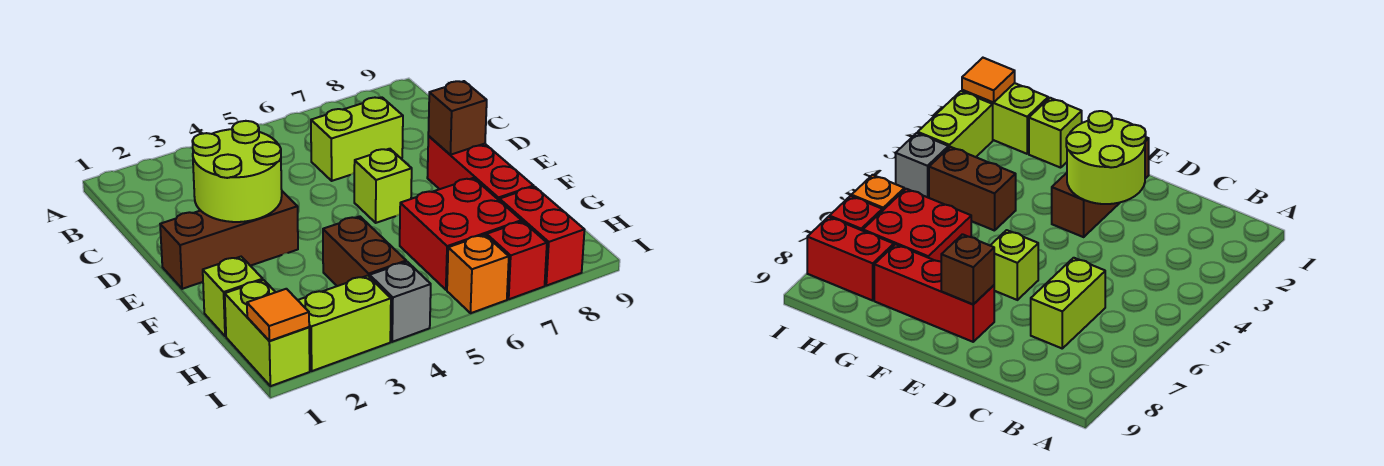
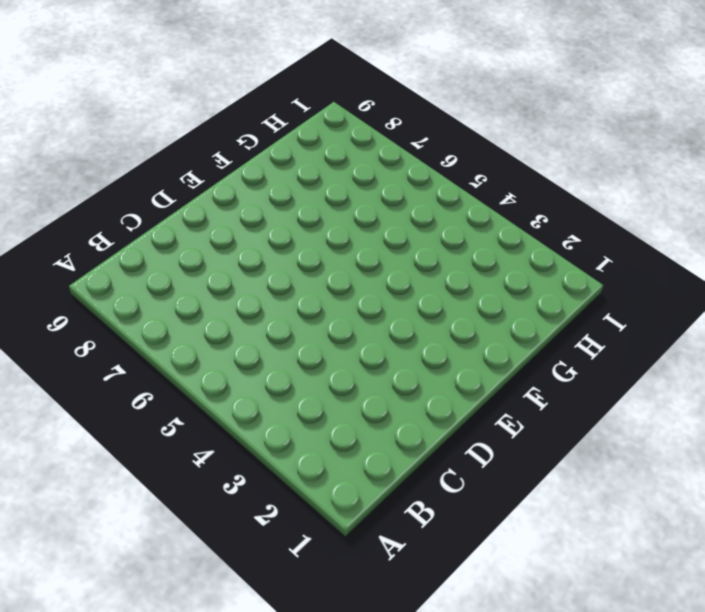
none -> lime 1x2 brick [311,97,403,181]
none -> brown 1x3 brick [160,191,298,289]
none -> lime 1x1 brick [354,149,412,223]

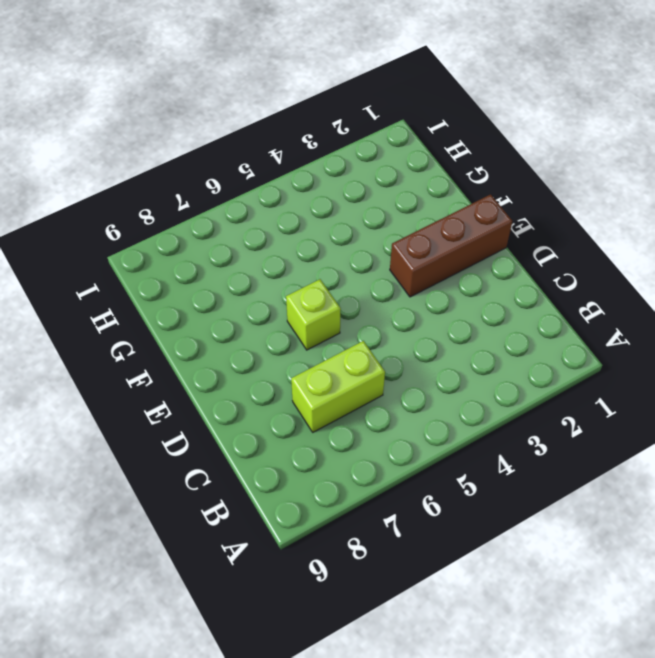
none -> red 1x3 brick [427,136,534,201]
none -> lime 1x1 brick [203,257,263,336]
none -> brown 1x2 brick [323,216,406,286]

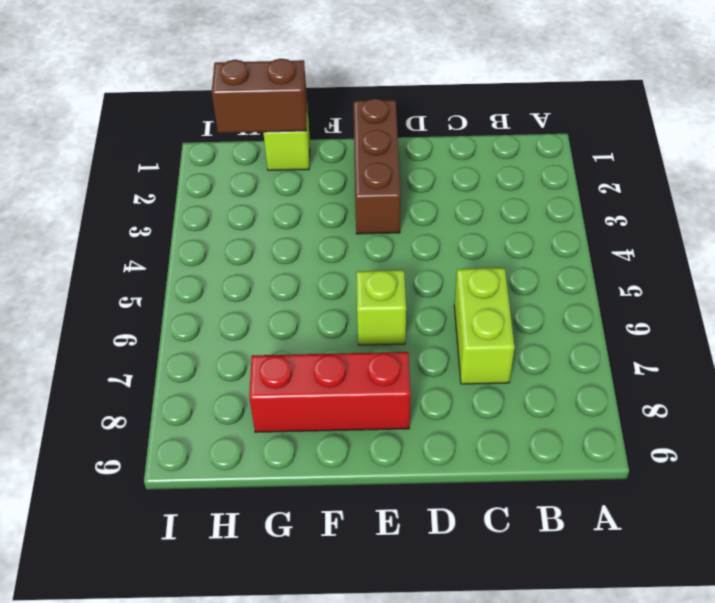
brown 1x2 brick [212,59,307,133] -> brown 1x2 brick moved to [323,216,406,286]
none -> red 2x2 brick [400,178,521,290]
none -> lime 1x2 brick [225,280,310,386]
none -> red 1x2 brick [500,187,585,286]

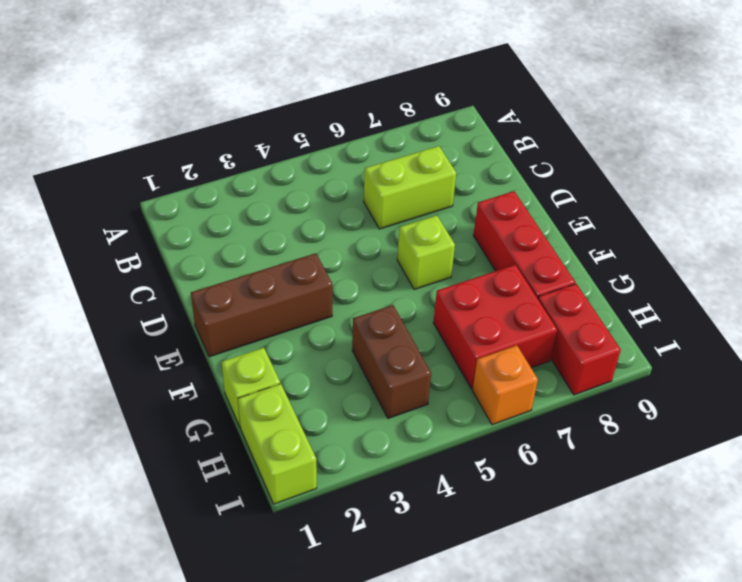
none -> lime 1x2 brick [298,276,391,371]
none -> grey 1x1 brick [370,262,431,342]
none -> red 1x1 brick [487,221,547,299]

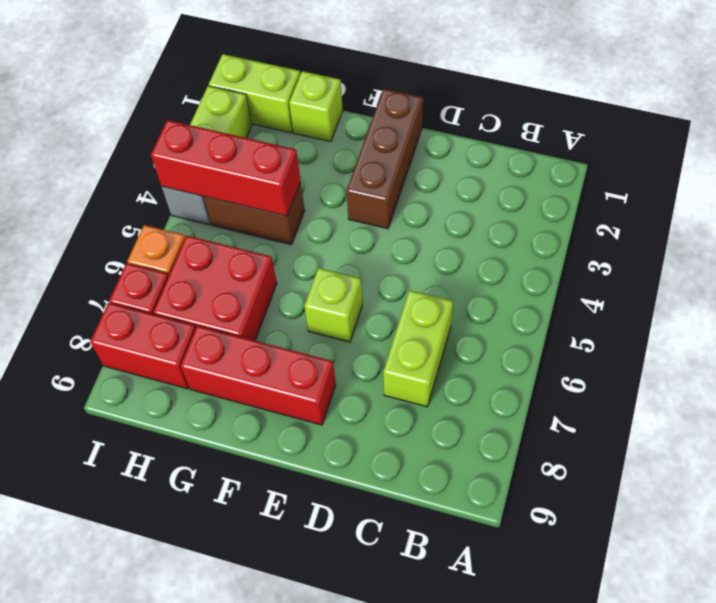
red 1x3 brick [151,120,301,216] -> none
none -> lime 2x2 round brick [192,121,282,222]
none -> brown 1x1 brick [428,81,487,155]
none -> orange 1x1 tile [247,289,309,341]

